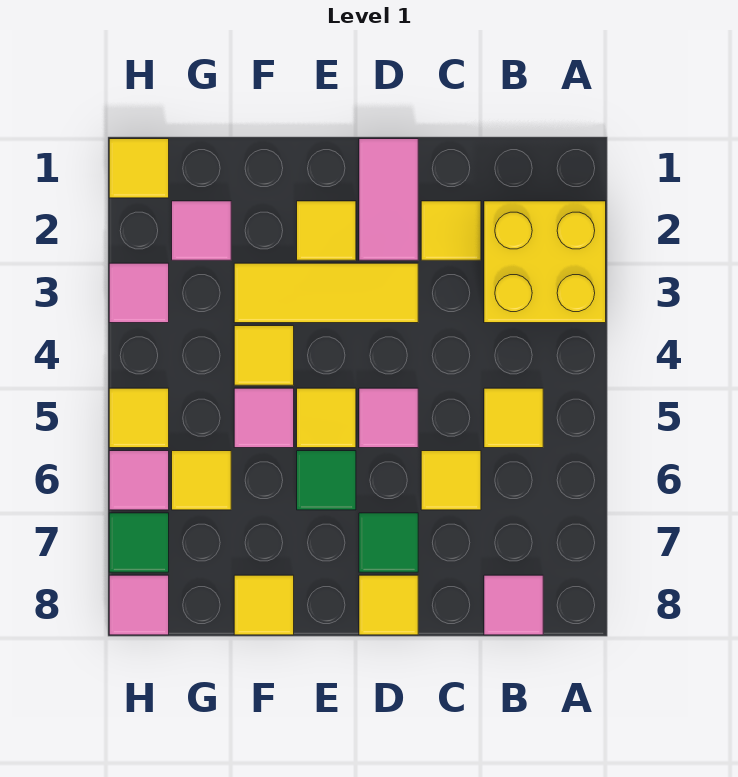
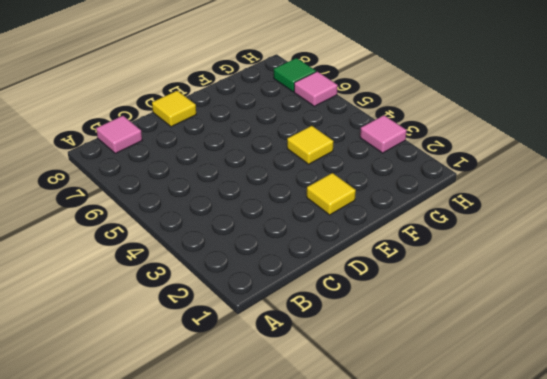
none -> yellow 2x2 brick [484,201,606,323]
none -> yellow 1x1 tile [484,388,543,448]
none -> yellow 1x1 tile [421,201,481,260]

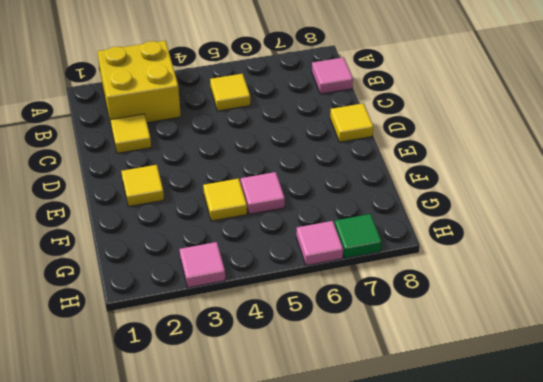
none -> yellow 1x1 tile [421,451,481,510]
none -> pink 1x2 tile [359,139,418,260]
none -> yellow 1x3 tile [234,263,418,323]

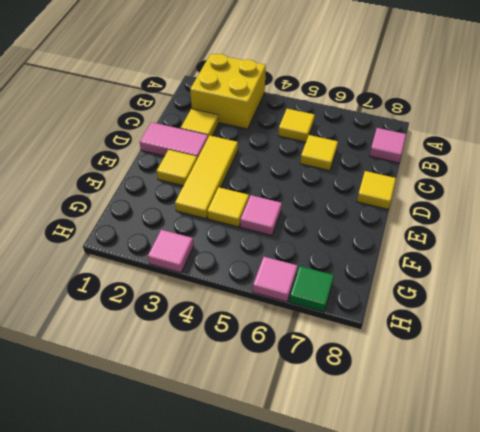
none -> pink 1x1 tile [359,388,418,448]
none -> green 1x1 tile [359,513,418,572]
none -> yellow 1x1 tile [297,388,356,448]

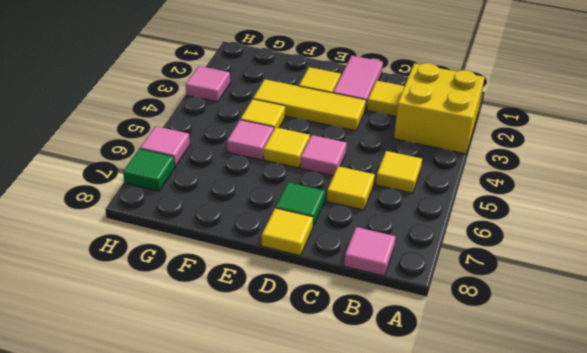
none -> green 1x1 tile [297,451,356,510]
none -> yellow 1x1 tile [234,575,294,635]
none -> pink 1x1 tile [172,201,231,260]

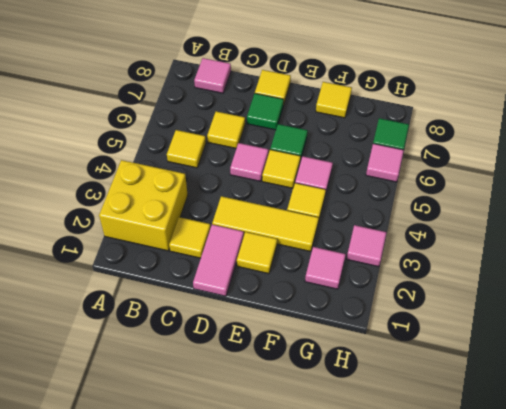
none -> yellow 1x1 tile [172,451,231,510]
none -> yellow 1x1 tile [109,139,169,198]
none -> yellow 1x1 tile [109,388,169,448]

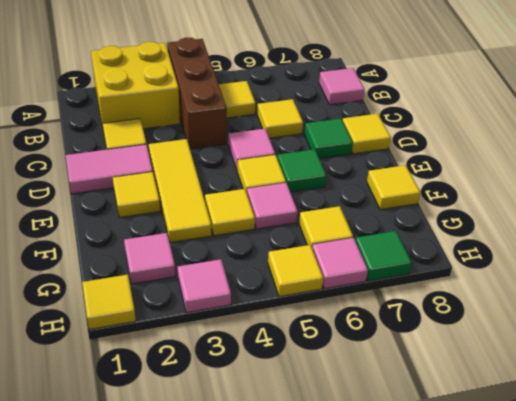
brown 1x3 brick [167,38,227,149] -> none
none -> pink 1x1 tile [109,575,169,635]

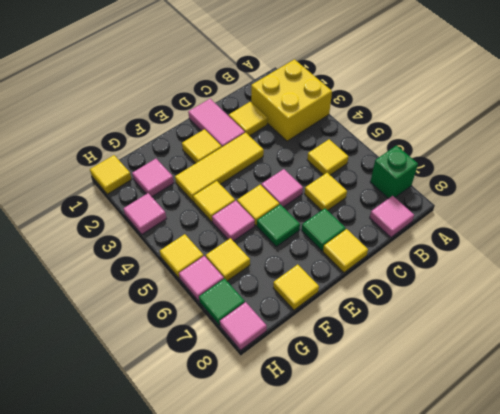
green 1x1 brick [370,146,418,199] -> none

